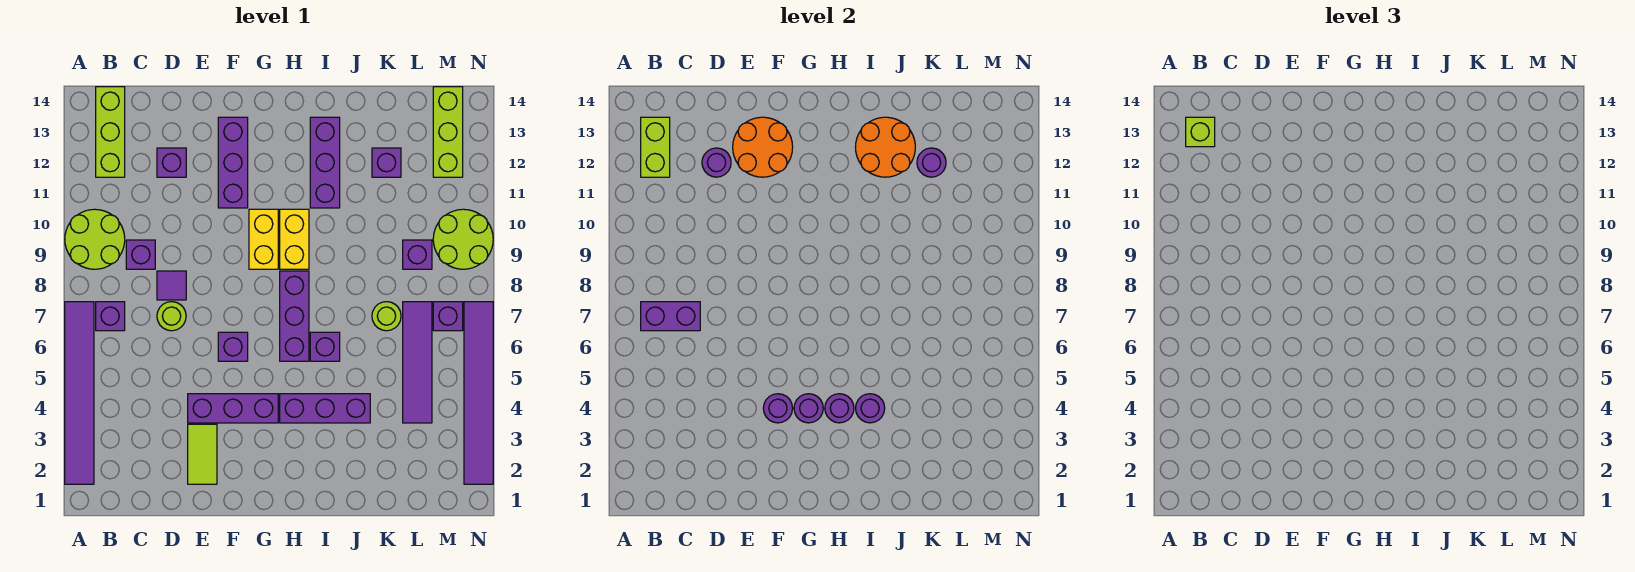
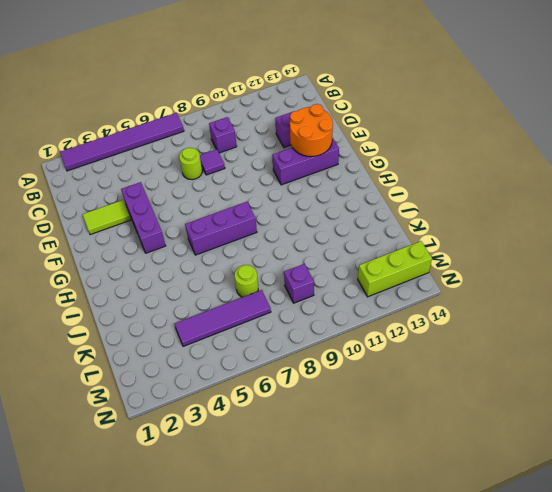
none -> lime 2x2 round brick [65,209,125,269]
none -> purple 1x1 brick [96,302,125,331]
none -> lime 1x3 brick [96,87,125,177]
none -> purple 1x1 brick [218,332,248,361]

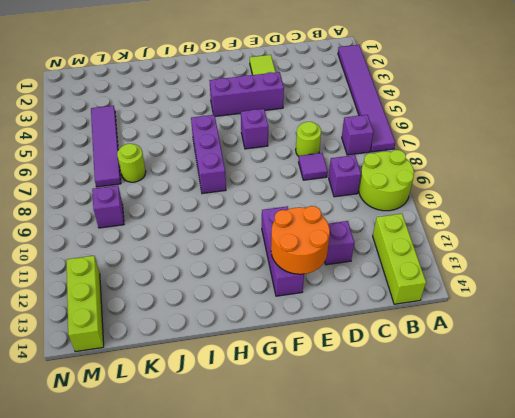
none -> yellow 1x2 brick [249,209,278,269]
none -> purple 1x3 brick [280,394,370,423]
none -> yellow 1x2 brick [280,209,309,269]
none -> purple 1x1 brick [310,332,340,361]

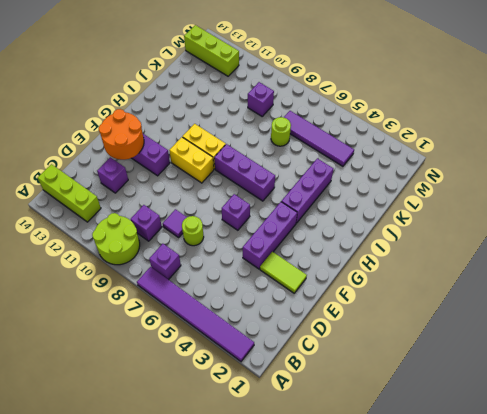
none -> purple 1x1 brick [310,332,340,361]
none -> purple 1x3 brick [310,117,340,208]
none -> purple 1x1 brick [372,148,401,177]
none -> purple 1x1 brick [433,302,463,331]

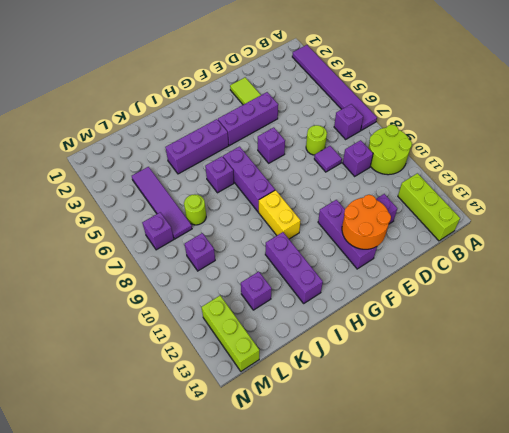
none -> yellow 1x2 brick [249,209,278,269]
none -> lime 2x2 round brick [433,209,493,269]
none -> purple 1x6 tile [464,302,493,484]
none -> purple 1x2 brick [641,302,700,331]

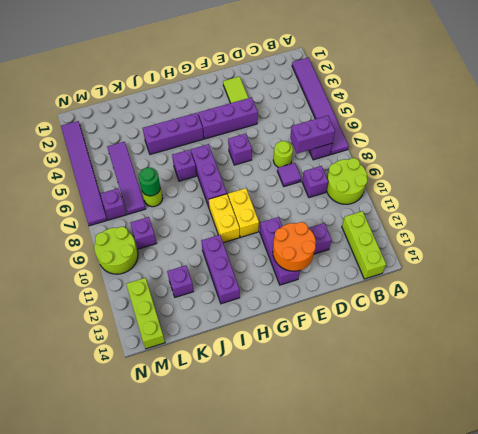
green 1x1 round brick [139,167,160,196] -> none
none -> lime 1x2 brick [641,117,670,177]
none -> purple 1x1 round brick [702,148,731,177]
none -> purple 1x1 round brick [763,394,793,423]
none -> purple 1x1 round brick [794,394,823,423]

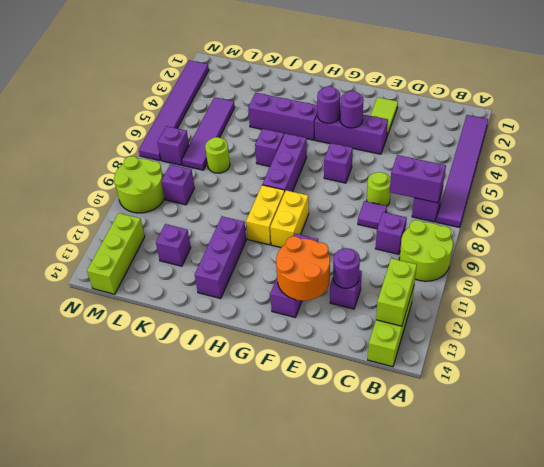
none -> purple 1x1 round brick [825,394,854,423]
none -> purple 1x1 round brick [856,394,885,423]
none -> orange 2x2 round brick [856,117,915,177]
none -> purple 1x1 round brick [917,148,946,177]

